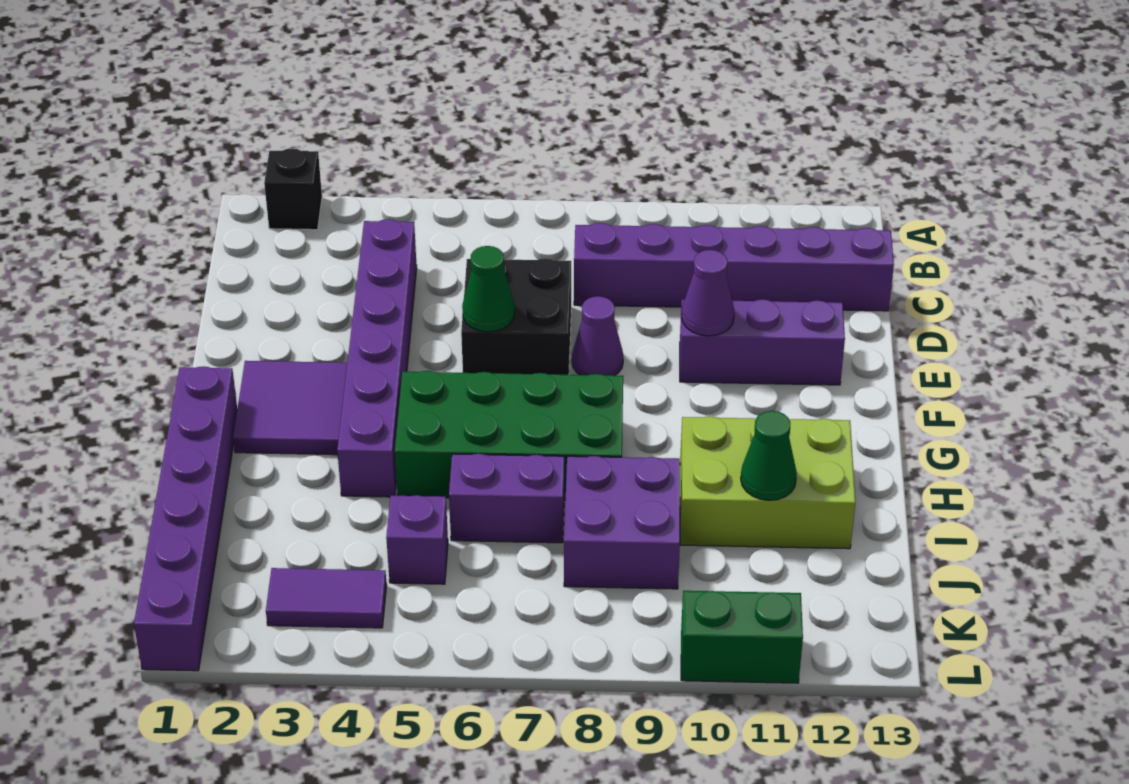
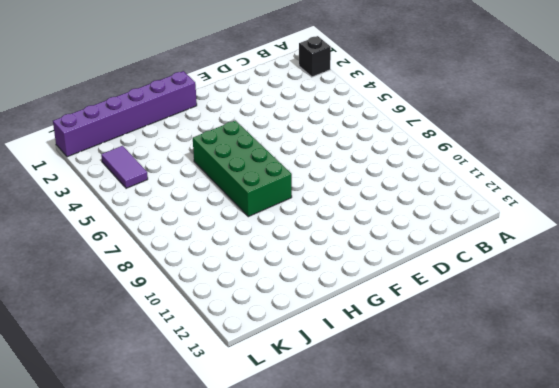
none -> purple 1x6 brick [337,219,417,497]
none -> purple 1x6 brick [574,223,894,311]
none -> black 2x2 brick [461,258,571,375]

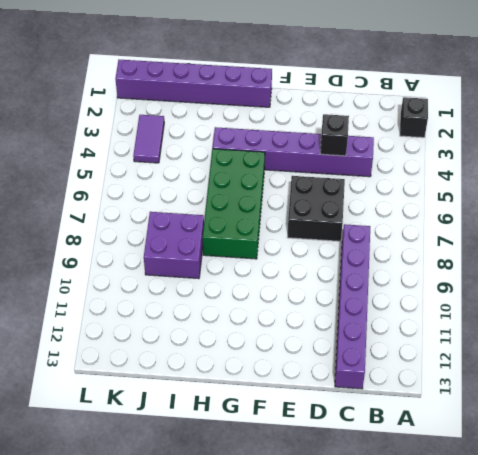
black 1x1 brick [320,114,349,156] -> none
none -> purple 1x1 cone [572,296,623,376]
none -> purple 1x3 brick [680,299,845,385]
none -> purple 2x2 tile [233,361,347,455]

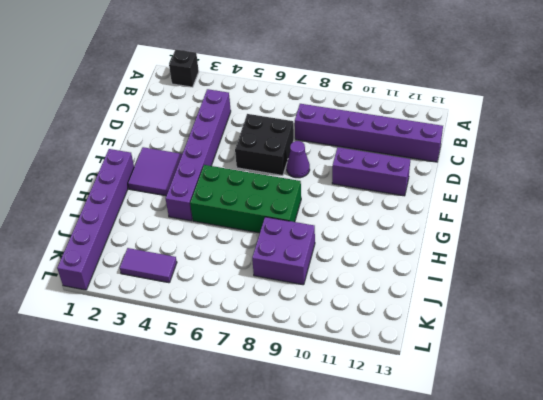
none -> lime 2x3 brick [680,416,856,549]
none -> purple 1x2 brick [449,454,564,543]
none -> purple 1x1 brick [386,495,448,584]

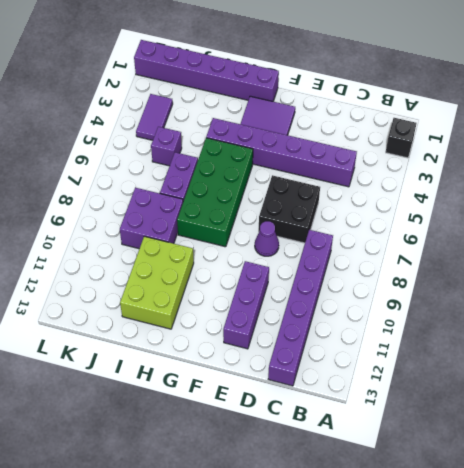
none -> green 1x2 brick [681,591,803,683]
none -> green 1x1 cone [462,246,515,332]
none -> purple 1x1 cone [682,250,734,336]

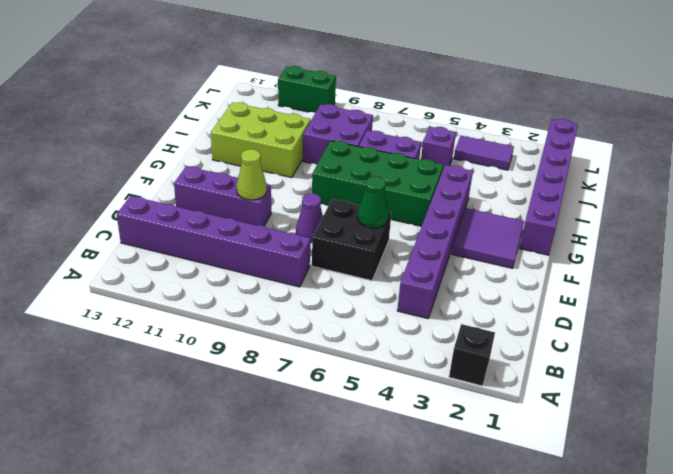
lime 1x1 cone [237,149,267,200] -> purple 1x1 cone [682,250,734,336]
none -> green 1x1 cone [741,411,797,500]

